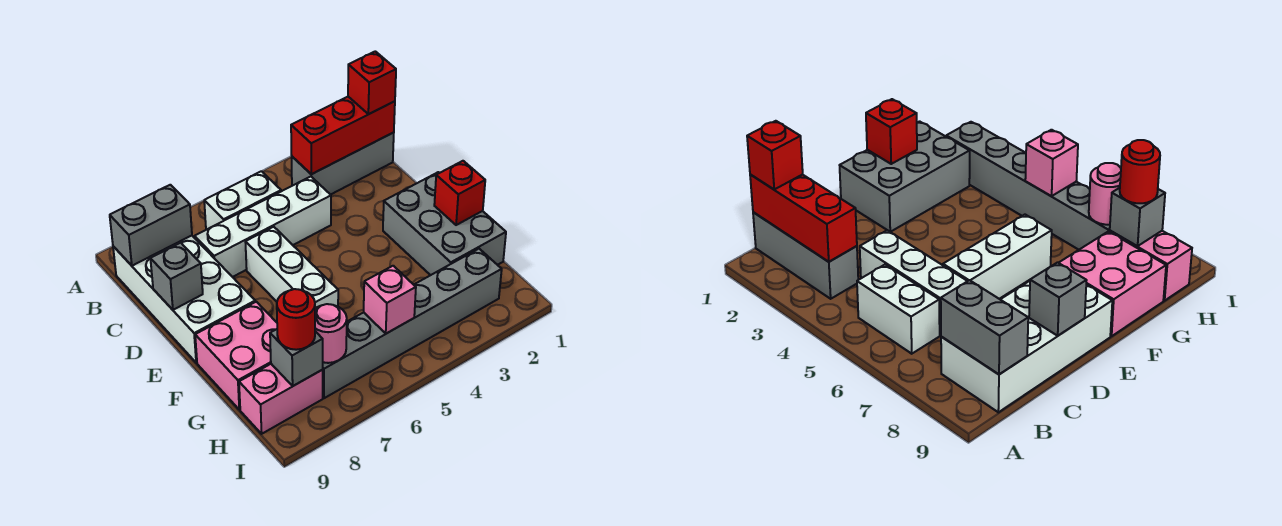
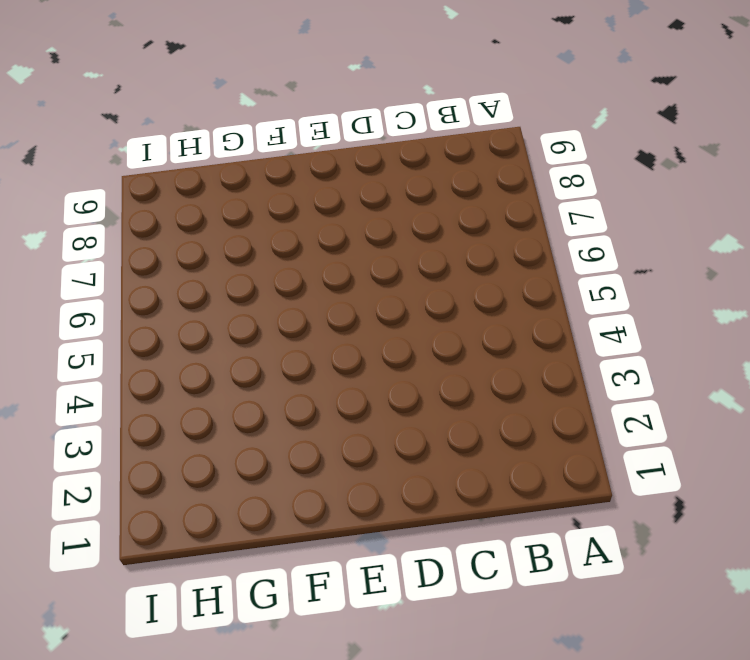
none -> grey 1x3 brick [292,132,394,195]
none -> white 1x2 brick [204,171,281,230]
none -> white 2x4 brick [113,236,255,363]

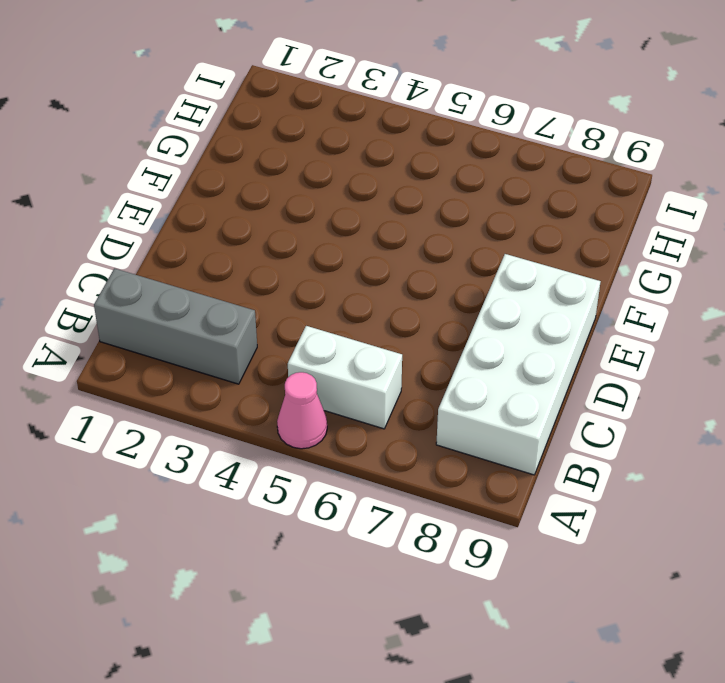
pink 1x1 cone [277,372,327,449] -> none
none -> white 1x4 brick [195,177,331,277]
none -> white 1x3 brick [245,227,338,308]
none -> grey 2x3 brick [383,172,506,275]

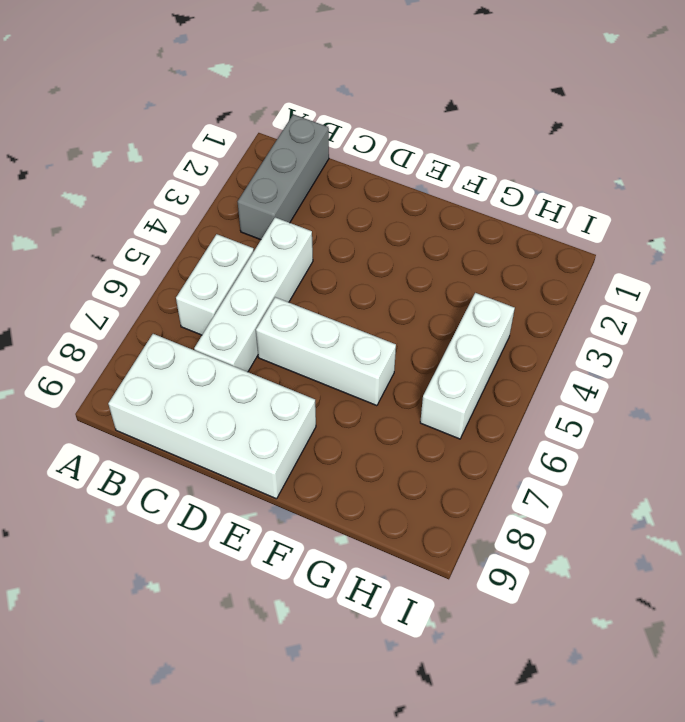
white 1x3 brick [420,293,515,439] -> grey 1x6 brick [322,249,502,398]
none -> grey 2x3 brick [383,172,506,275]
none -> pink 2x2 brick [195,302,277,410]
none -> pink 1x2 brick [239,364,323,434]

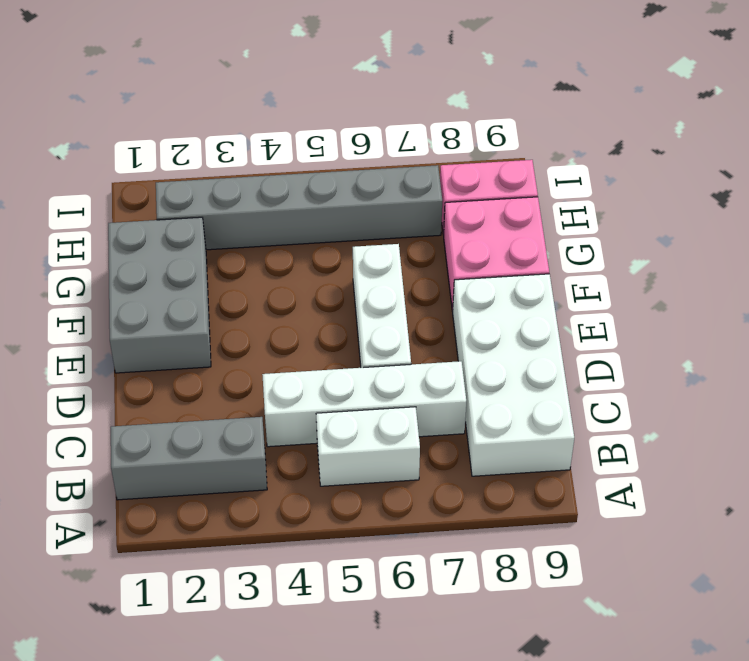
none -> red 1x3 brick [291,97,395,174]
none -> grey 1x2 brick [110,185,192,266]
none -> grey 1x1 brick [150,243,203,310]

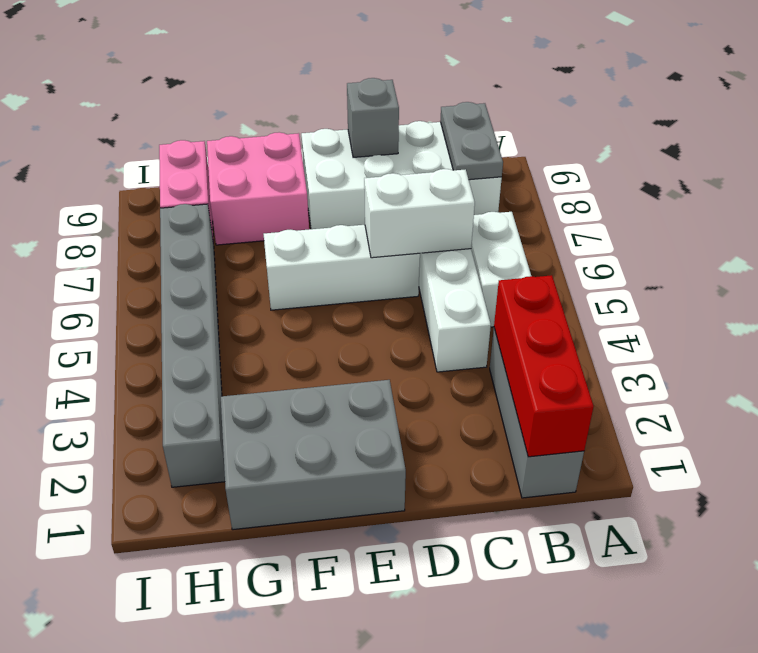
grey 1x2 plate [440,102,503,180] -> grey 1x2 brick [110,185,192,266]
white 1x2 brick [364,169,475,258] -> none
none -> red 1x1 brick [434,161,485,225]
none -> pink 1x1 brick [364,266,416,334]
none -> pink 1x1 round brick [315,304,347,363]

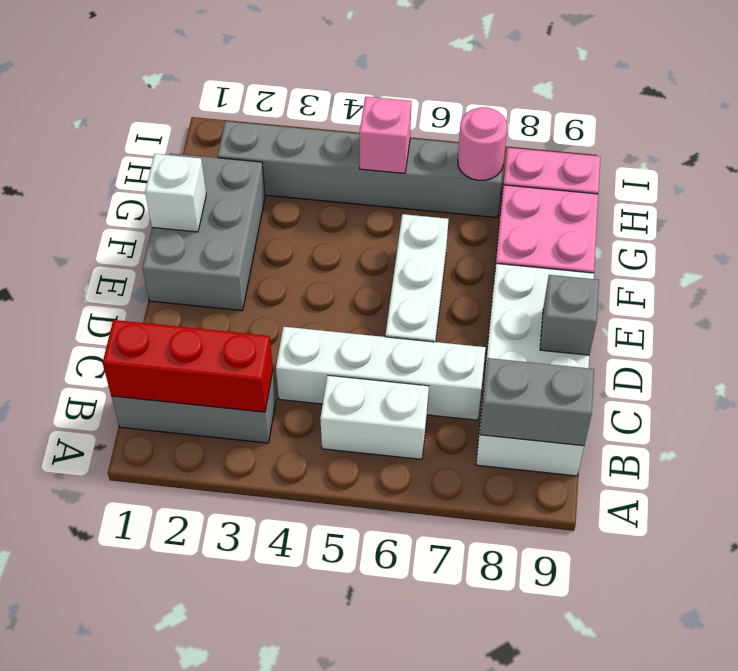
white 1x1 brick [145,154,206,232] -> red 1x1 brick [434,161,485,225]
none -> grey 1x1 brick [270,329,323,386]
none -> red 1x1 brick [348,51,396,114]
none -> red 1x1 round brick [277,289,315,350]

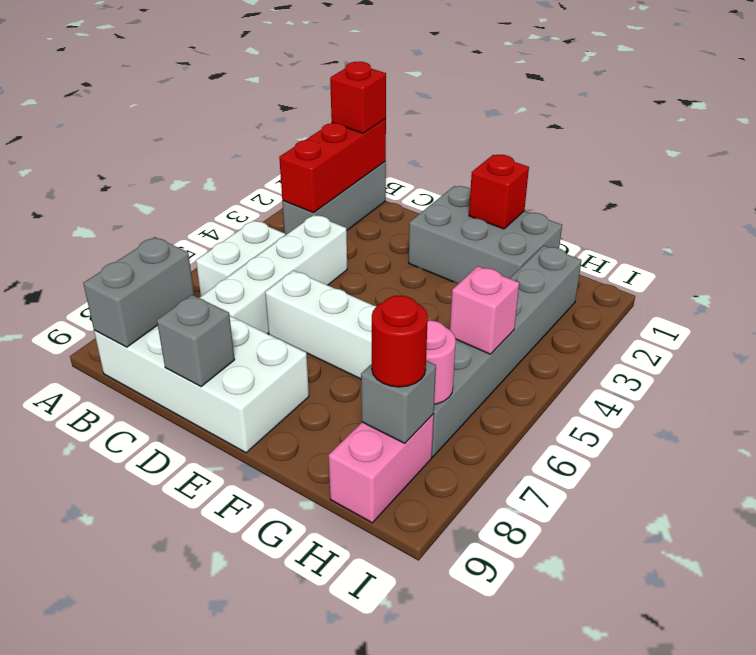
none -> pink 2x2 brick [195,302,277,410]

